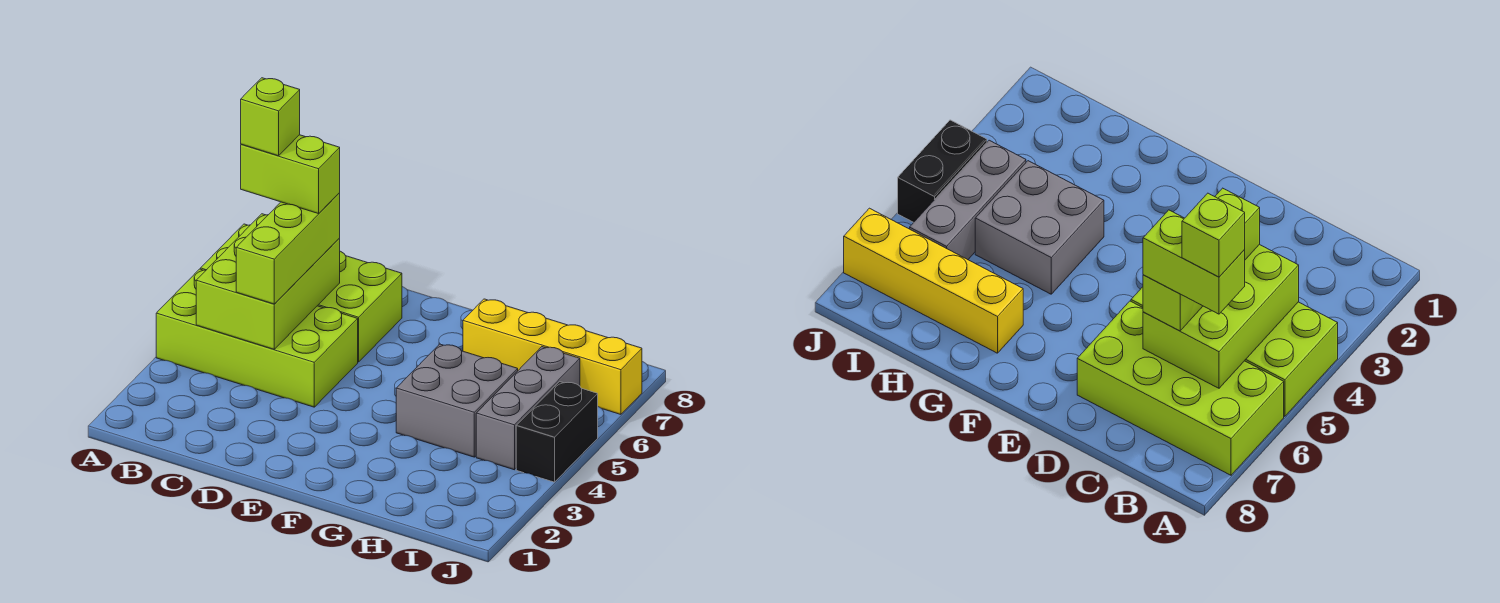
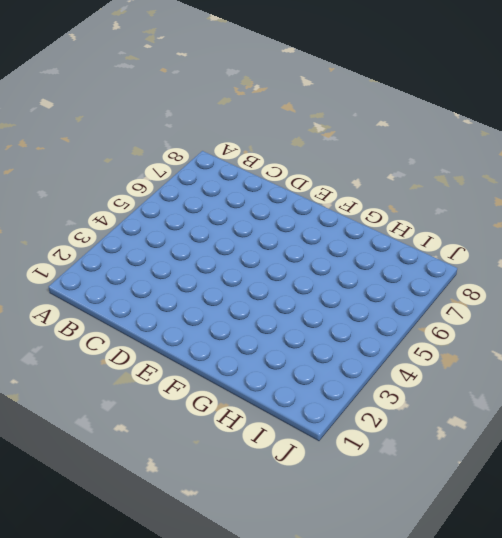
none -> lime 2x4 brick [156,269,358,407]
none -> lime 2x4 brick [201,224,402,362]

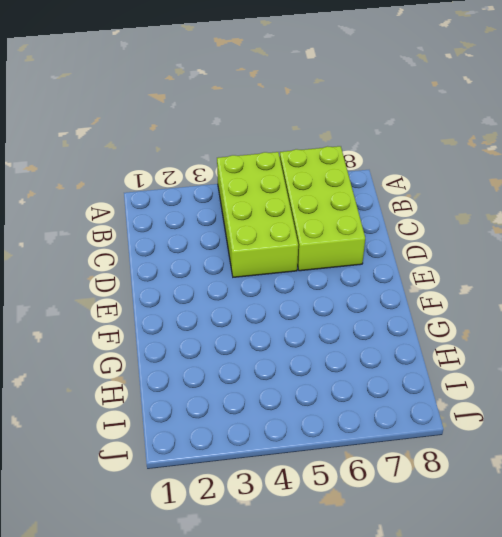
none -> grey 2x2 brick [396,344,518,457]
none -> yellow 1x4 brick [463,299,642,414]

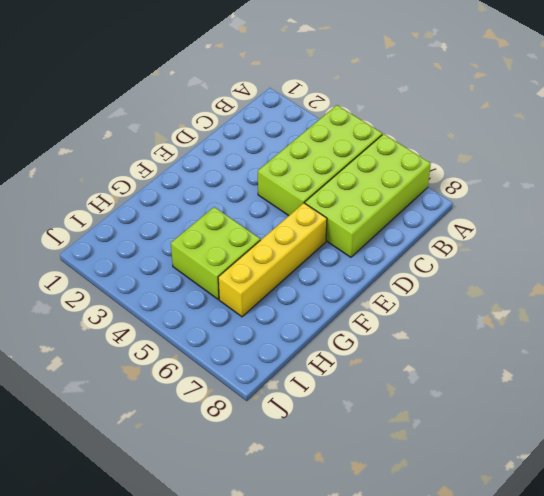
yellow 1x4 brick [218,203,327,317] -> yellow 1x4 brick moved to [463,299,642,414]
lime 2x2 brick [171,207,260,299] -> grey 2x2 brick [396,344,518,457]
none -> grey 1x3 brick [476,347,580,470]
none -> black 1x2 brick [516,382,598,482]

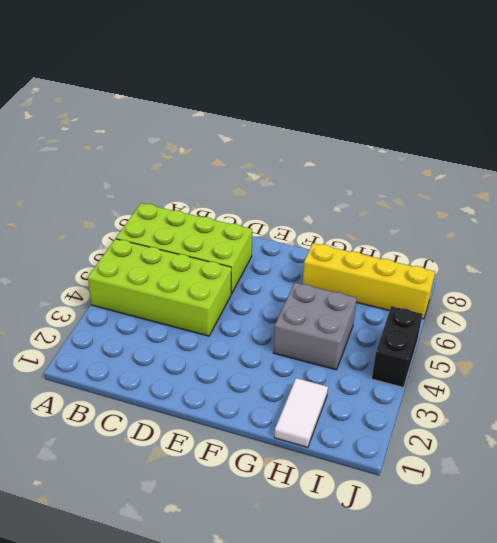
white 1x2 tile [274,378,328,447] -> none
none -> grey 1x3 brick [476,347,580,470]
none -> lime 2x3 brick [196,214,340,349]

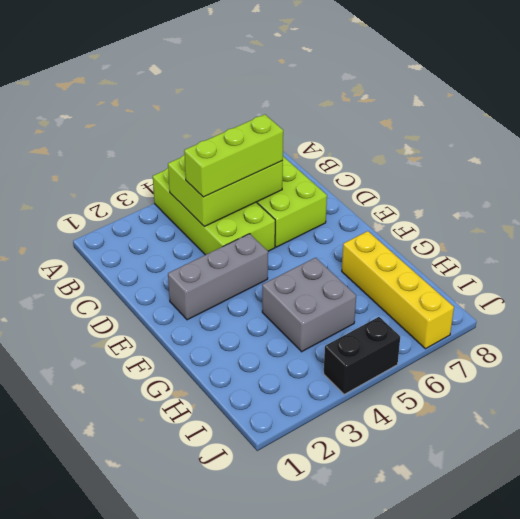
grey 1x3 brick [168,234,268,320] -> grey 1x3 brick moved to [476,347,580,470]
none -> lime 1x2 brick [241,135,340,214]
none -> lime 1x1 brick [241,78,300,156]

